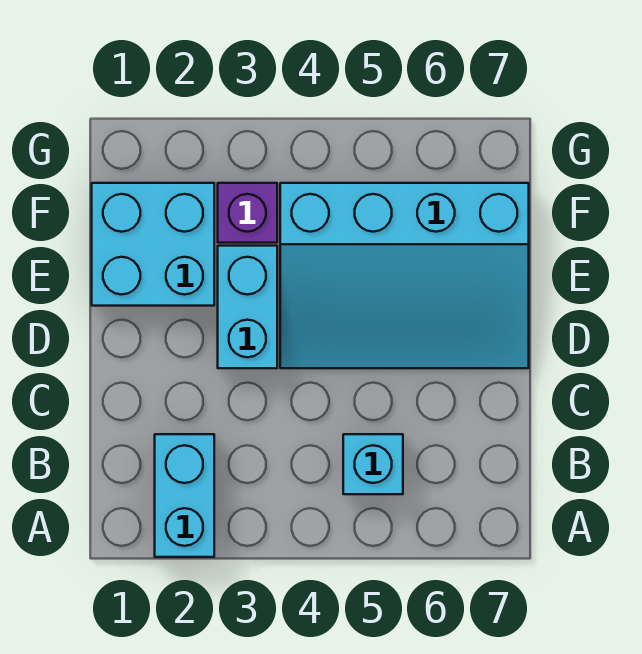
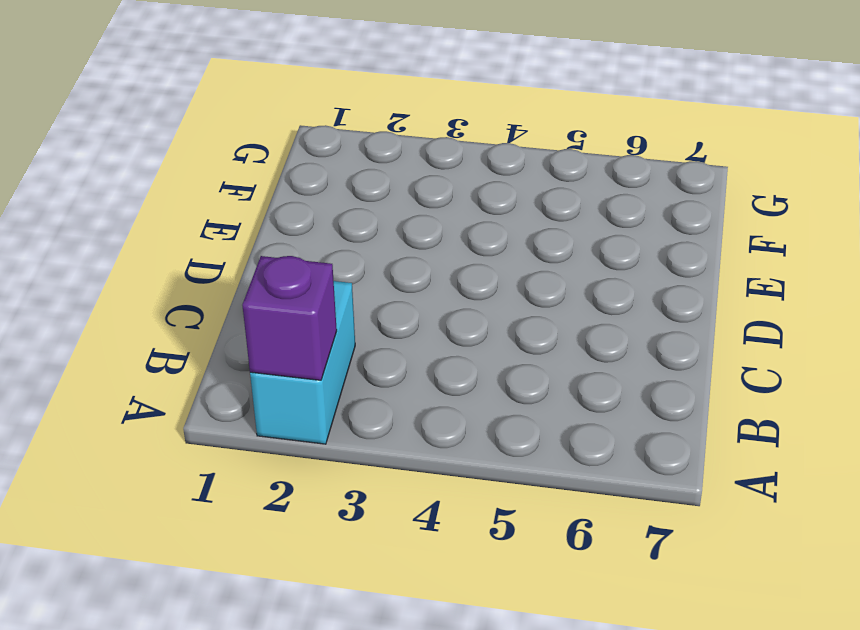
purple 1x1 brick [242,256,337,380] -> purple 1x1 brick moved to [218,183,277,243]
none -> cyan 1x1 brick [343,434,403,494]
none -> cyan 1x2 brick [218,246,277,368]

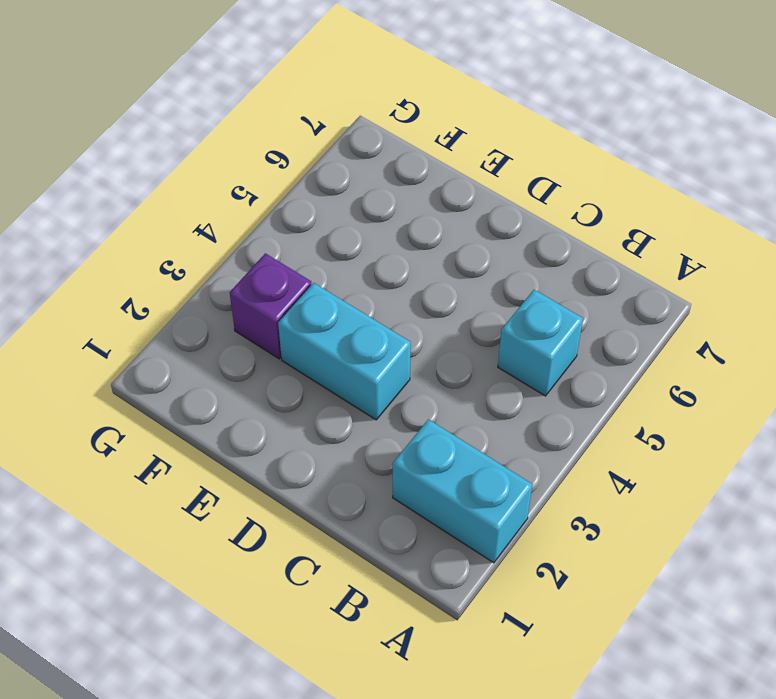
none -> cyan 3x4 slope [280,183,529,368]
none -> cyan 2x2 brick [92,183,214,306]

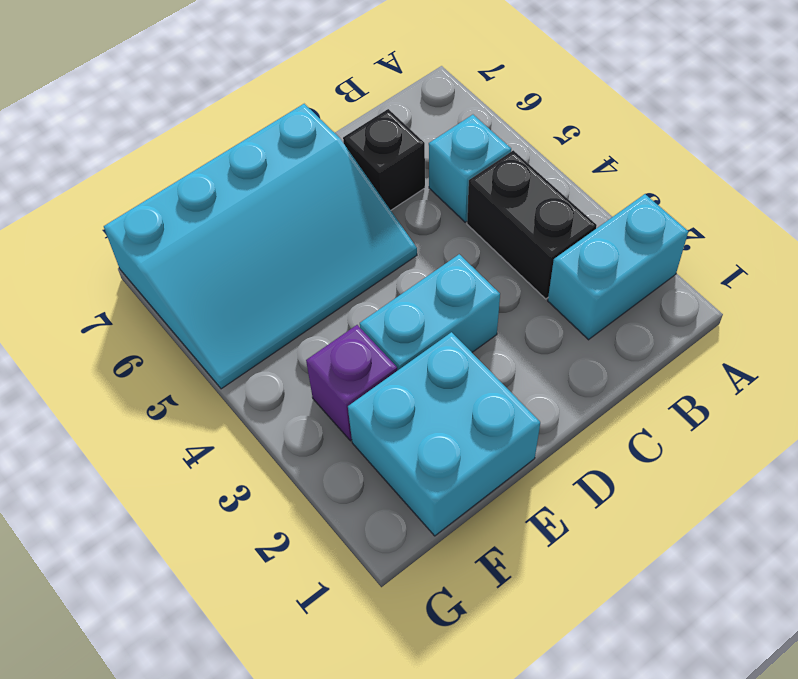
black 1x2 brick [467,150,597,299] -> none
black 1x1 brick [343,109,425,210] -> none
cyan 3x4 slope [104,104,417,389] -> cyan 3x4 slope turned to [280,183,529,368]

